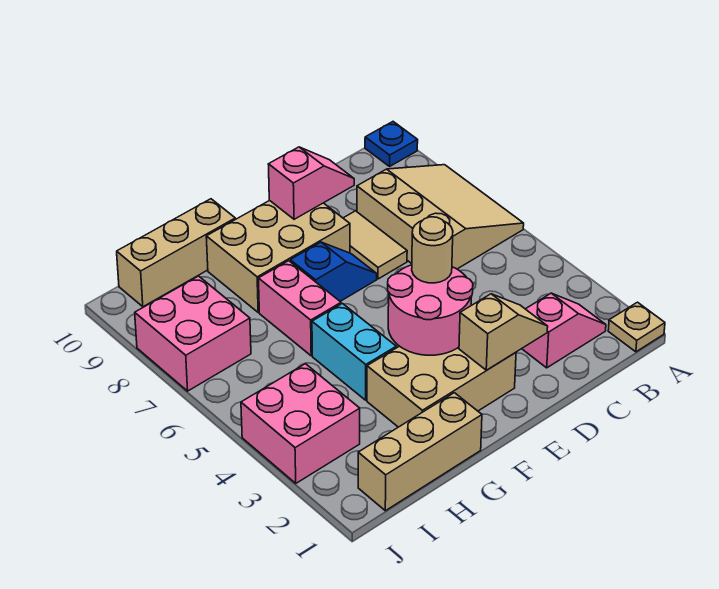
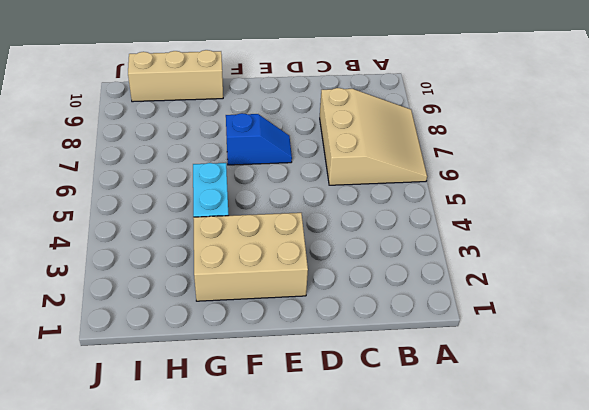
none -> tan 1x1 plate [608,302,665,352]
none -> blue 1x1 plate [365,122,418,166]
none -> pink 1x2 slope [522,293,606,368]

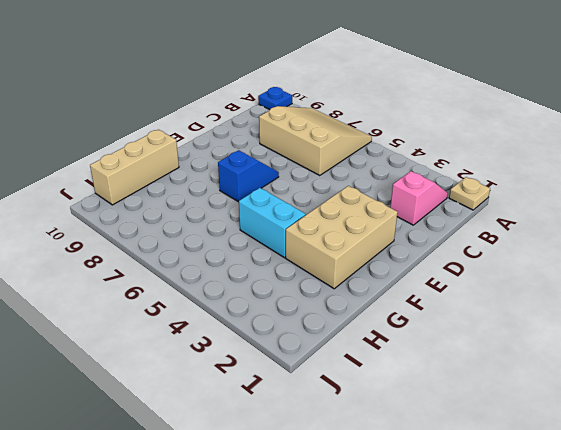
none -> tan 1x2 tile [343,211,407,279]
none -> tan 2x3 brick [206,200,350,312]
none -> tan 1x3 brick [358,393,482,511]

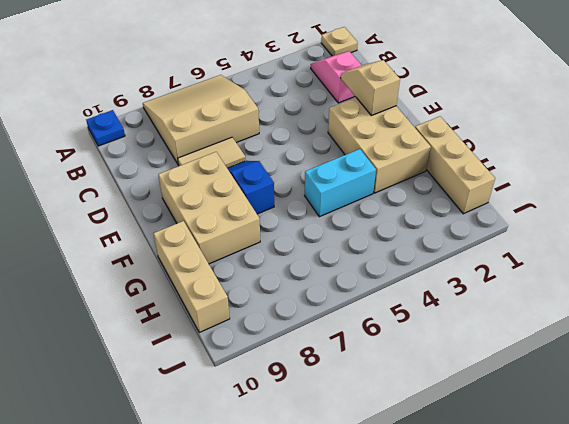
none -> pink 1x2 brick [258,261,341,356]
none -> pink 2x2 brick [241,364,360,483]
none -> pink 2x2 brick [135,276,251,391]

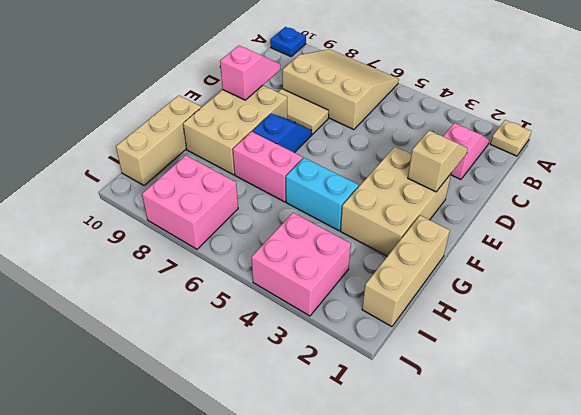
none -> pink 2x2 round brick [388,265,473,355]
none -> tan 1x1 round brick [412,217,453,283]

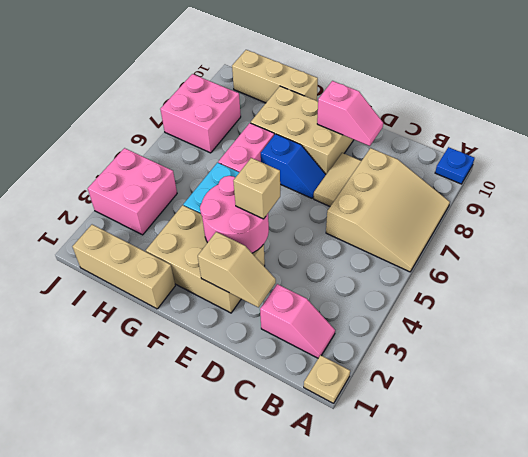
tan 1x1 brick [233,158,280,219] -> tan 1x1 round brick [412,217,453,283]

